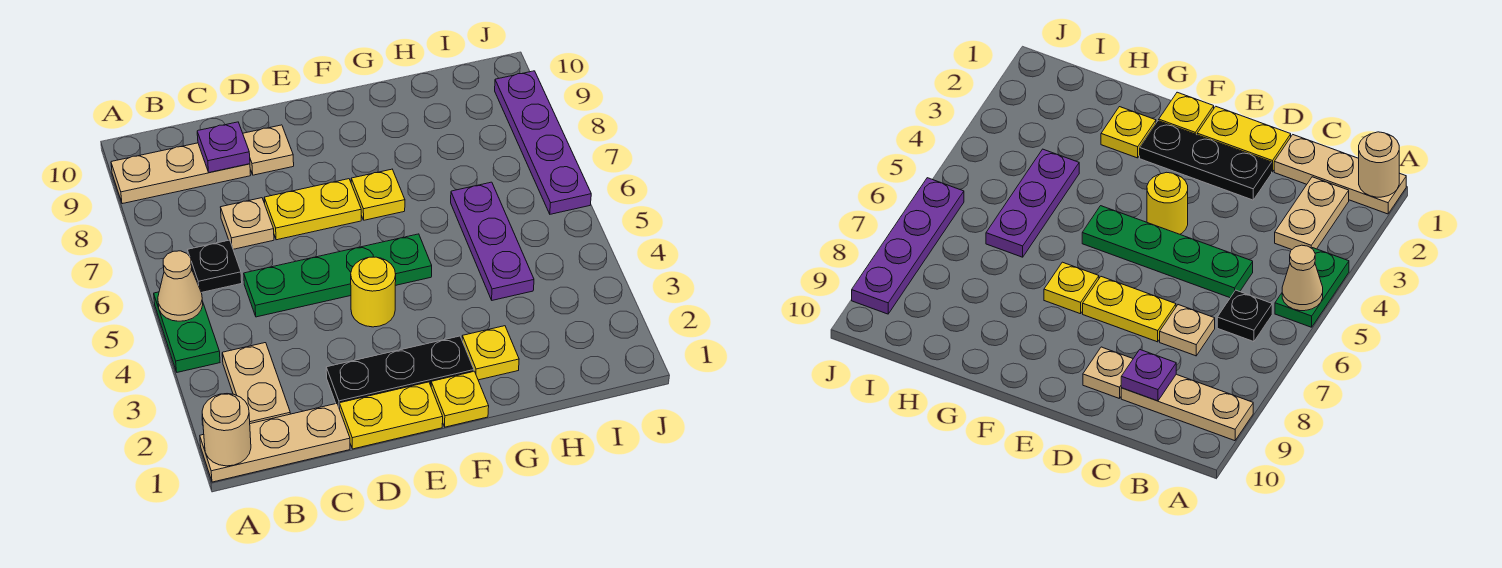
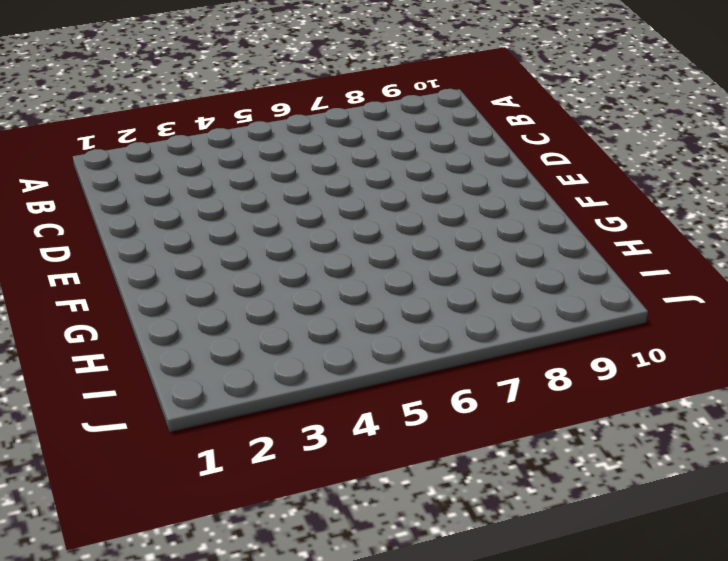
none -> tan 1x3 plate [200,404,350,482]
none -> green 1x2 plate [154,292,220,372]
none -> tan 1x3 plate [111,143,251,204]

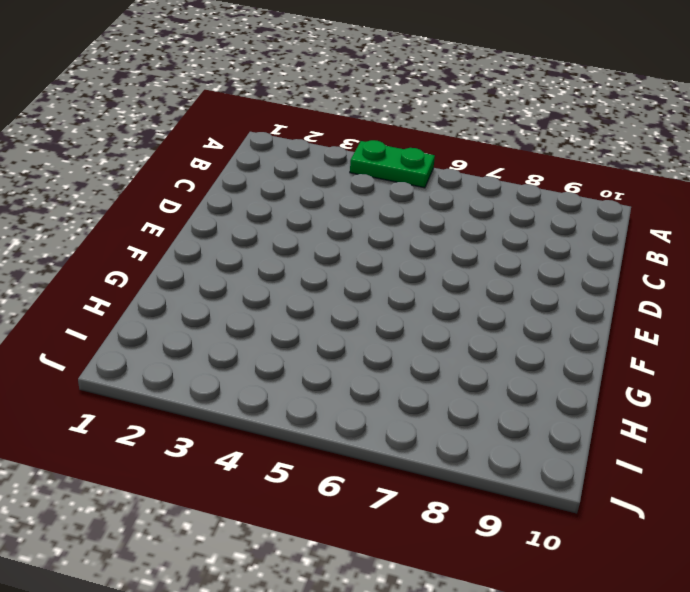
none -> tan 1x3 plate [200,404,350,482]
none -> tan 1x3 plate [111,143,251,204]
none -> tan 1x2 plate [222,343,290,424]

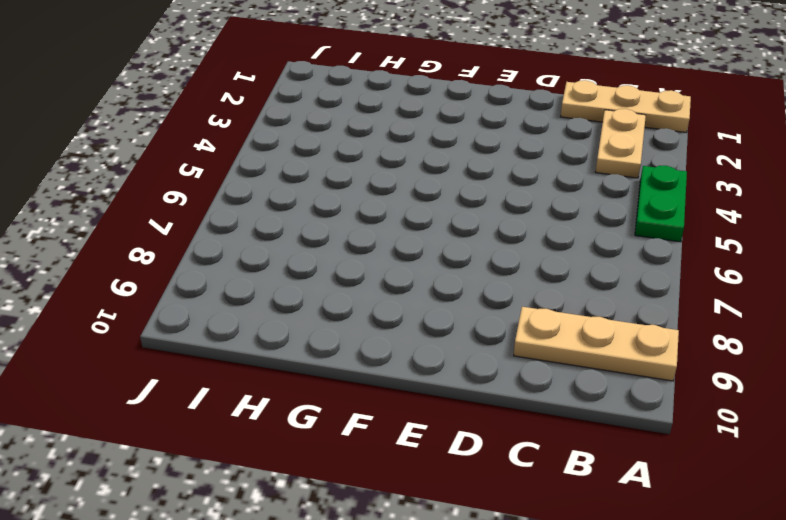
none -> black 1x1 plate [188,240,242,293]
none -> green 1x4 plate [244,234,432,317]
none -> tan 1x1 plate [221,198,274,249]

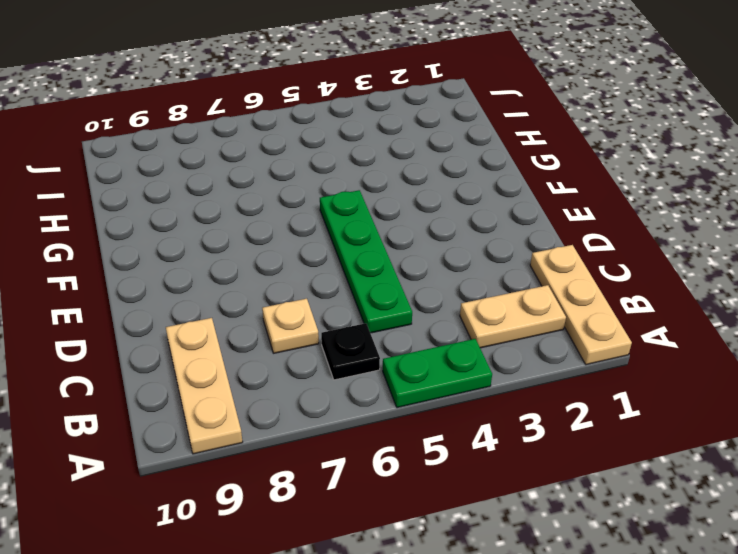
none -> yellow 1x2 plate [340,382,443,449]
none -> black 1x3 plate [326,336,474,409]
none -> yellow 1x2 plate [264,179,361,240]

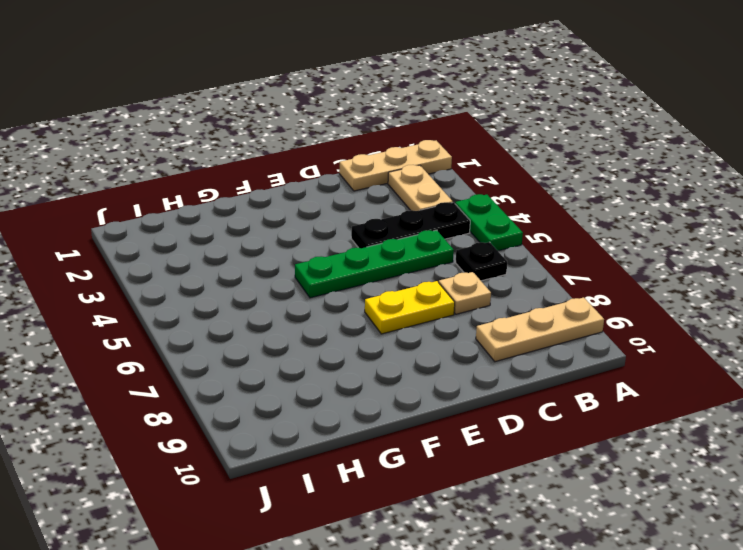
black 1x3 plate [351,202,470,248] -> black 1x3 plate moved to [326,336,474,409]
none -> yellow 1x2 plate [340,382,443,449]
none -> tan 1x1 plate [243,125,294,175]
none -> yellow 1x1 round brick [351,257,396,327]

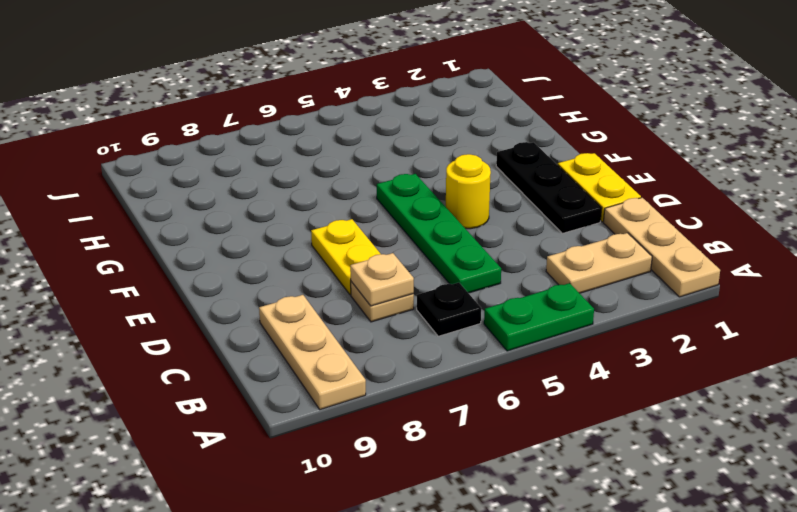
tan 1x1 plate [350,253,414,306] -> tan 1x1 plate moved to [243,125,294,175]
none -> yellow 1x1 plate [431,371,489,427]
none -> yellow 1x1 plate [351,169,405,220]
none -> yellow 1x1 plate [462,326,519,380]

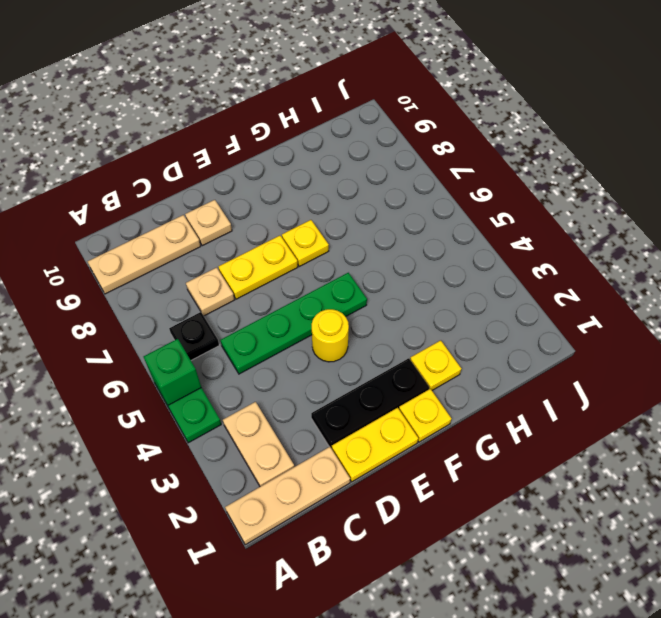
green 1x1 brick [144,339,201,405] -> tan 1x1 cone [158,251,203,321]
none -> purple 1x3 plate [451,182,534,300]
none -> purple 1x4 plate [495,71,591,214]
none -> tan 1x1 round brick [202,394,251,466]

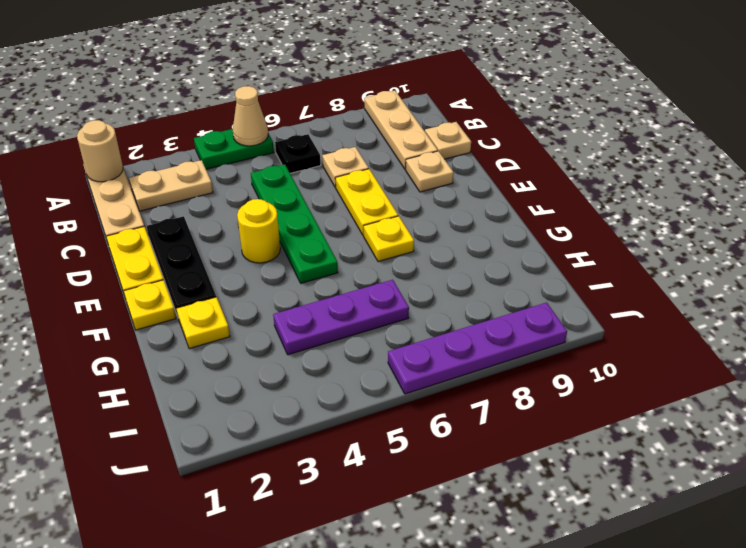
tan 1x1 plate [425,122,471,159] -> none
none -> purple 1x1 plate [197,122,250,173]

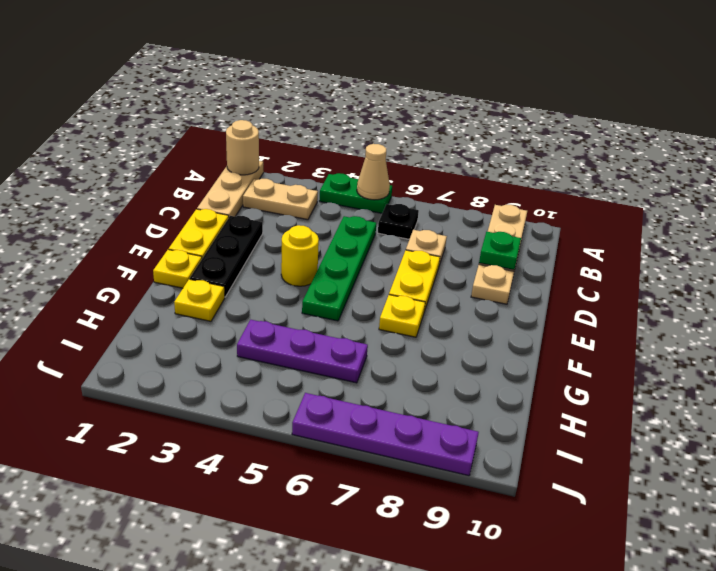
green 1x1 plate [479,232,521,270] -> purple 1x1 plate [197,122,250,173]

